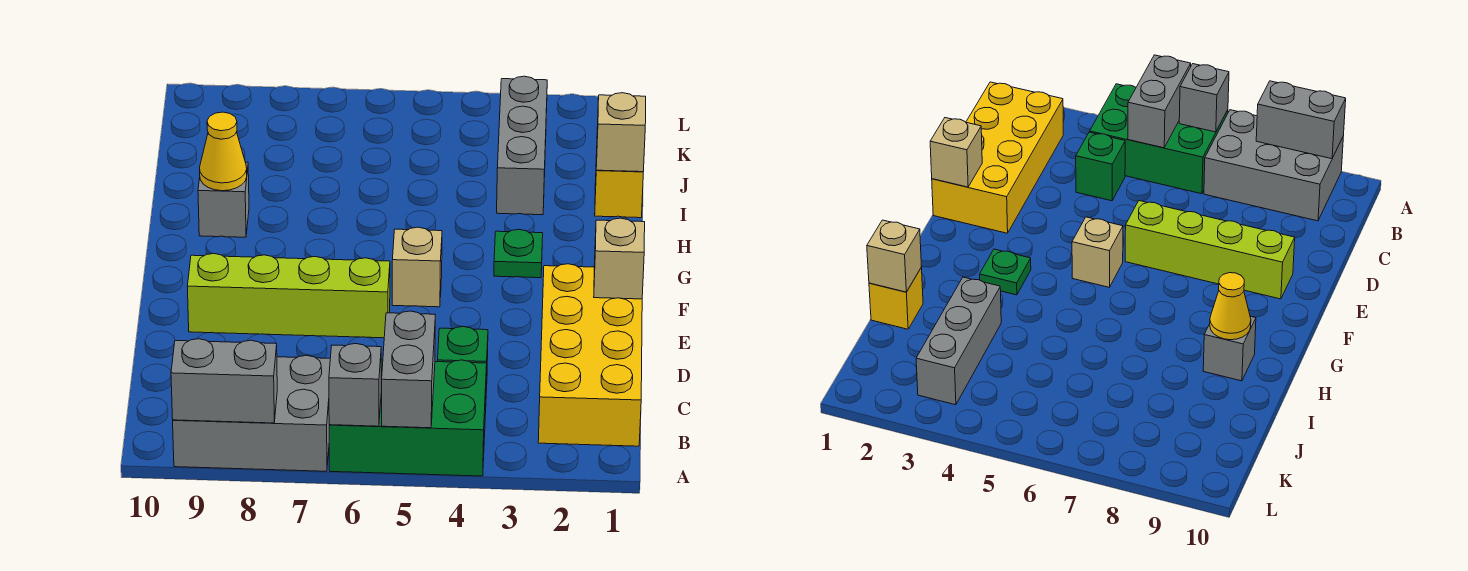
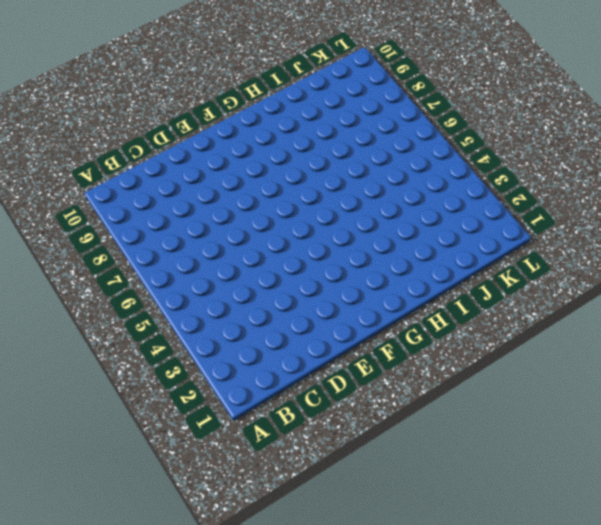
none -> green 2x3 brick [329,360,487,476]
none -> grey 2x3 brick [173,355,330,471]
none -> yellow 2x4 brick [538,264,642,446]

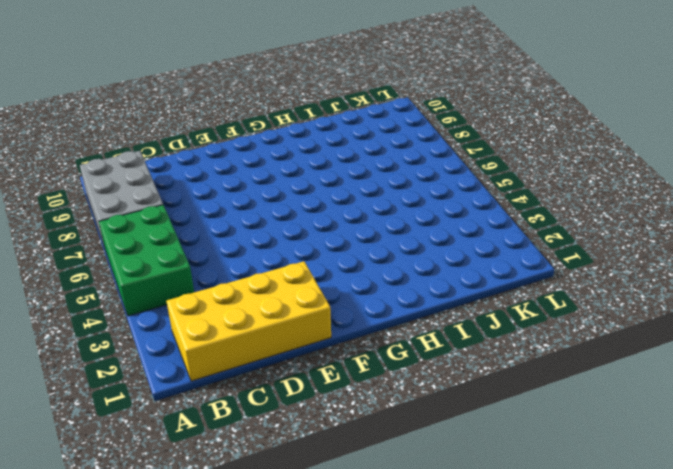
none -> green 1x1 brick [438,326,488,391]
none -> lime 1x4 brick [187,254,390,338]
none -> tan 1x1 brick [392,227,442,307]

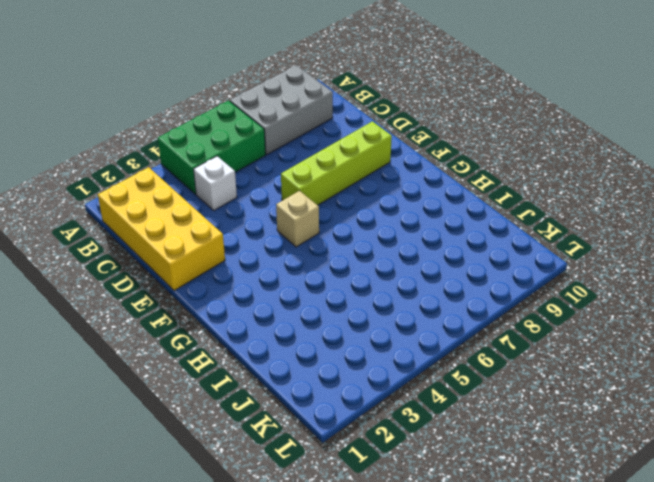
white 1x1 brick [194,156,237,210] -> green 1x1 brick [438,326,488,391]
none -> green 1x1 plate [494,230,543,278]
none -> grey 1x1 brick [198,162,249,237]
none -> yellow 1x1 brick [595,155,643,218]

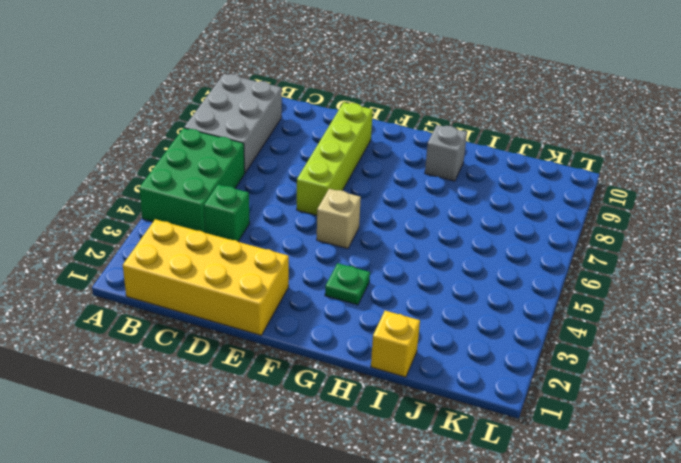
none -> grey 1x3 brick [497,76,547,215]
none -> grey 1x2 brick [382,311,435,428]
none -> grey 1x1 brick [329,344,381,426]

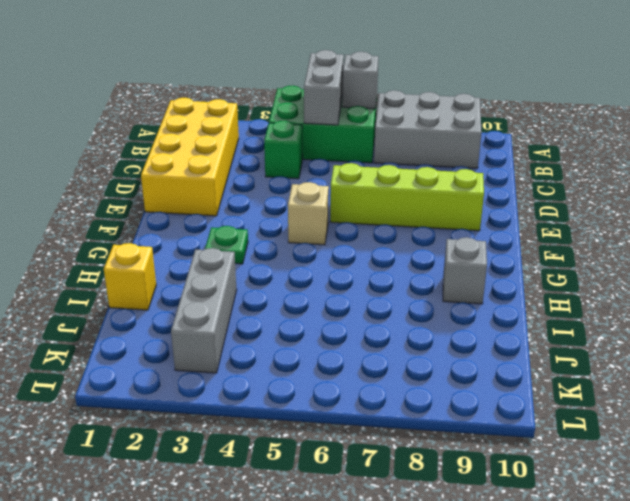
none -> grey 1x2 brick [171,339,277,423]
none -> tan 1x1 brick [594,218,645,299]
none -> yellow 1x1 cone [200,112,247,191]

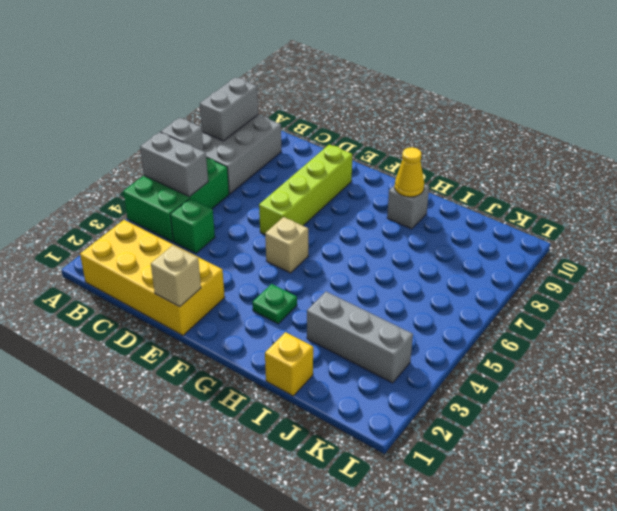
none -> tan 1x1 brick [596,93,646,172]

